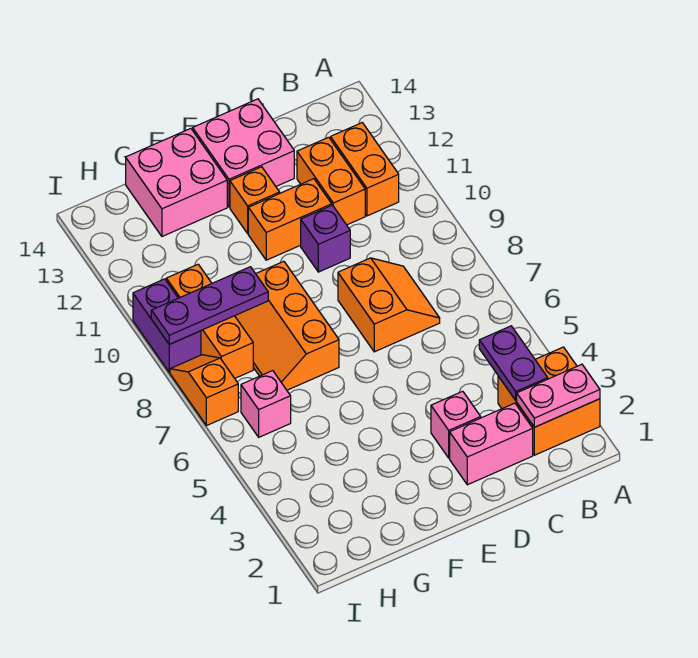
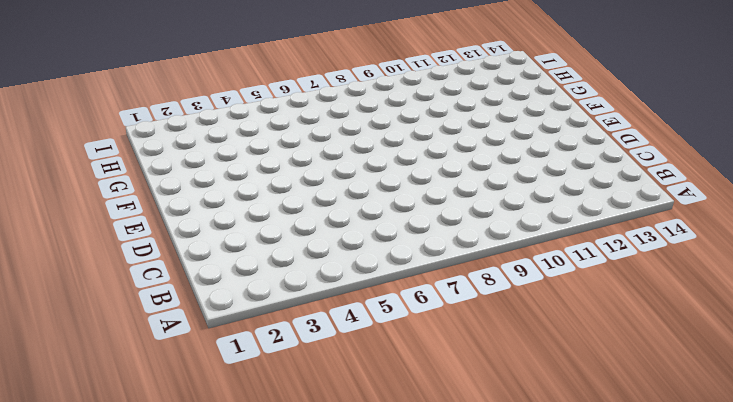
none -> orange 2x2 brick [498,347,600,455]
none -> orange 1x2 brick [331,123,399,216]
none -> pink 1x2 brick [450,403,533,485]

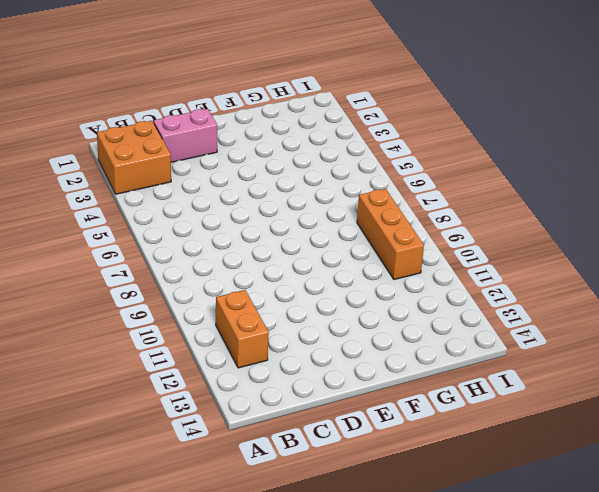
none -> orange 2x2 slope [338,258,440,352]
none -> orange 1x2 brick [297,137,365,225]
none -> pink 1x1 brick [431,391,481,458]

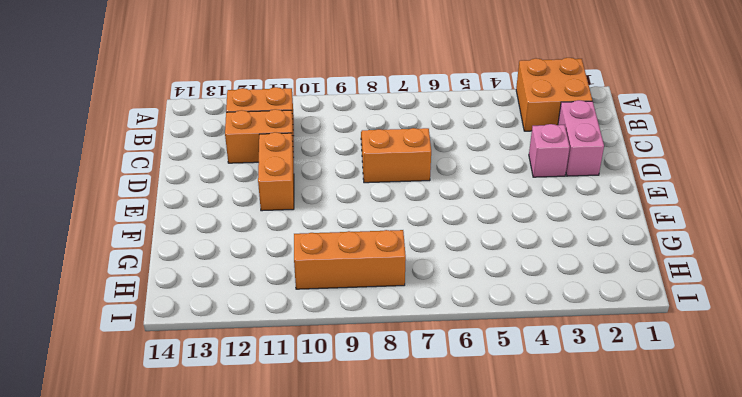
none -> purple 1x1 brick [301,205,350,272]
none -> pink 2x2 brick [193,99,294,207]
none -> orange 1x1 brick [230,167,280,233]

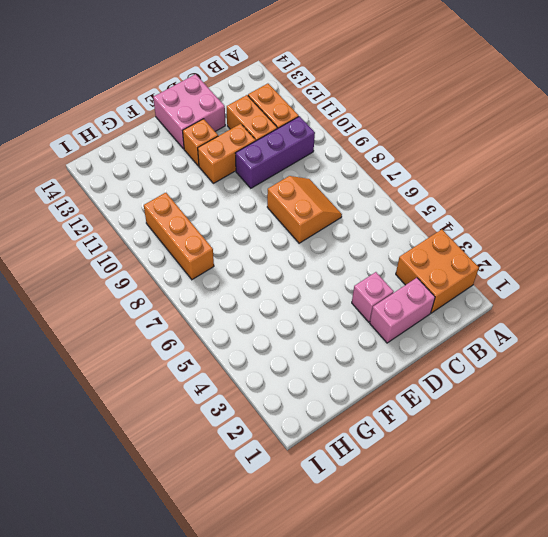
purple 1x3 brick [235,116,315,188] -> purple 1x1 brick [301,205,350,272]
none -> orange 2x3 slope [235,261,339,390]
none -> pink 2x2 brick [126,128,227,236]
none -> pink 1x1 brick [241,371,291,437]

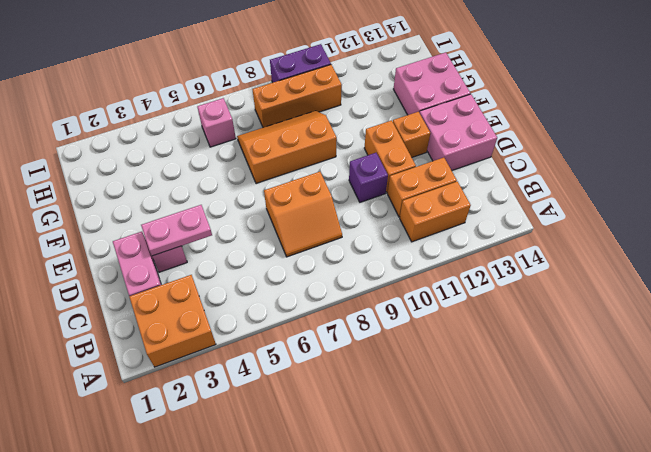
pink 1x2 plate [141,205,212,256] -> pink 1x2 plate turned to [517,364,600,427]
none -> orange 1x2 slope [170,355,238,426]
none -> purple 1x2 plate [479,326,548,400]
none -> purple 1x3 plate [151,267,268,344]

